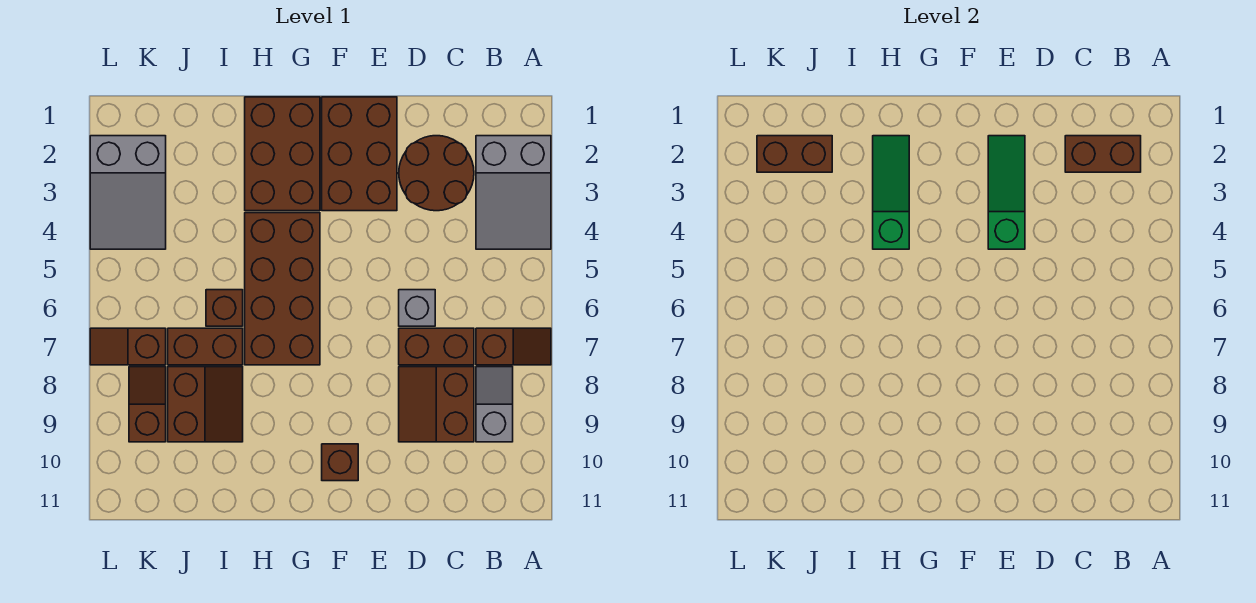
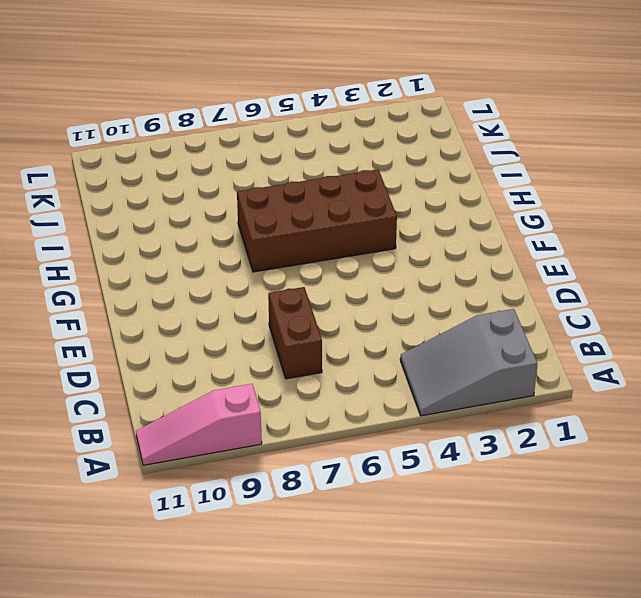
pink 1x3 slope [136,384,262,465] -> none
none -> brown 1x2 slope [476,328,551,365]
none -> grey 1x2 slope [476,367,513,442]
none -> brown 2x2 round brick [399,136,474,211]

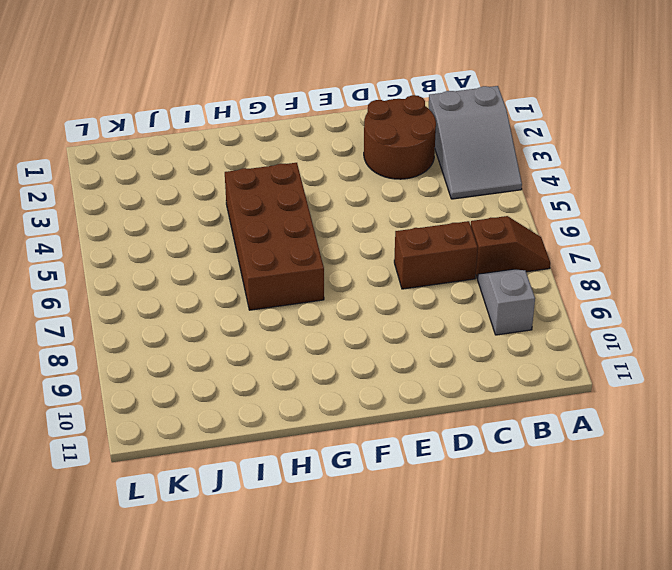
none -> brown 2x2 slope [399,367,474,442]
none -> grey 1x1 brick [399,290,435,326]
none -> brown 2x3 brick [322,97,397,211]

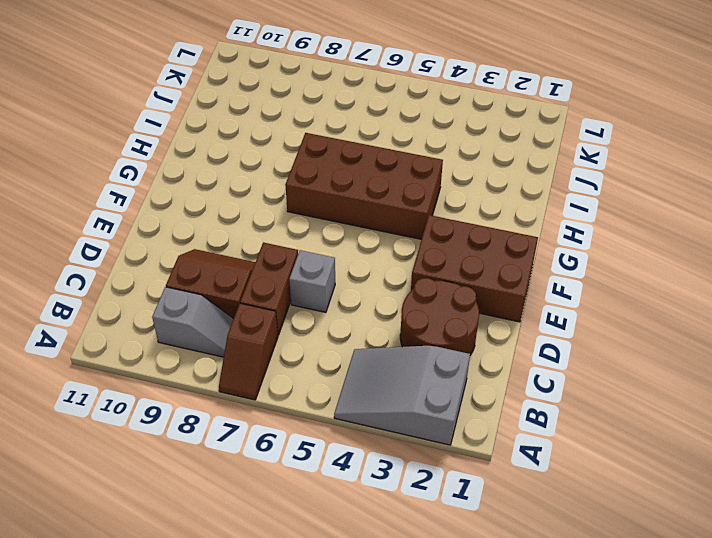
none -> brown 1x1 brick [322,444,358,481]
none -> brown 2x3 brick [245,97,320,211]
none -> brown 1x1 brick [206,290,243,326]

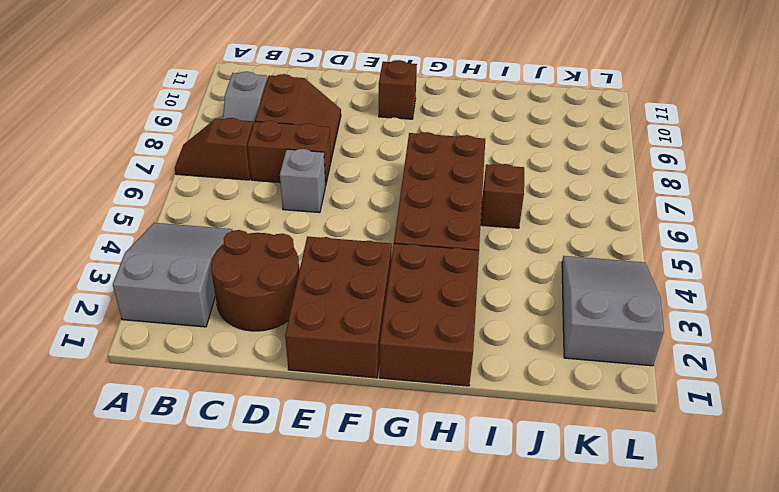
none -> brown 1x2 brick [168,328,243,365]
none -> brown 2x2 slope [168,367,243,442]
none -> brown 1x2 slope [90,328,166,365]

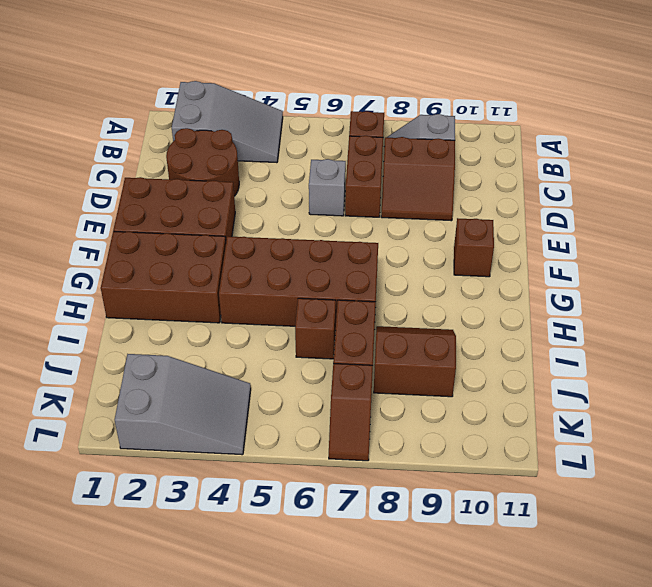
none -> brown 1x2 slope [129,367,166,442]
none -> brown 1x2 brick [1065,136,1141,172]
none -> green 1x3 slope [988,136,1025,249]

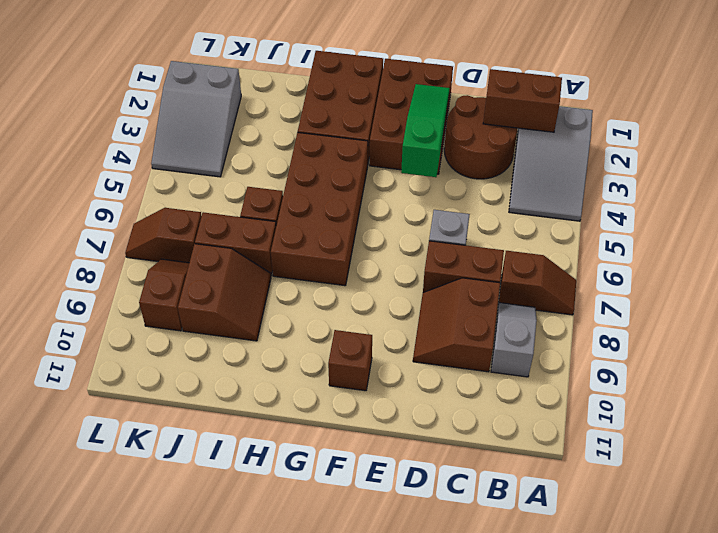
none -> green 1x3 slope [873,136,909,249]
none -> brown 1x2 brick [757,136,832,172]

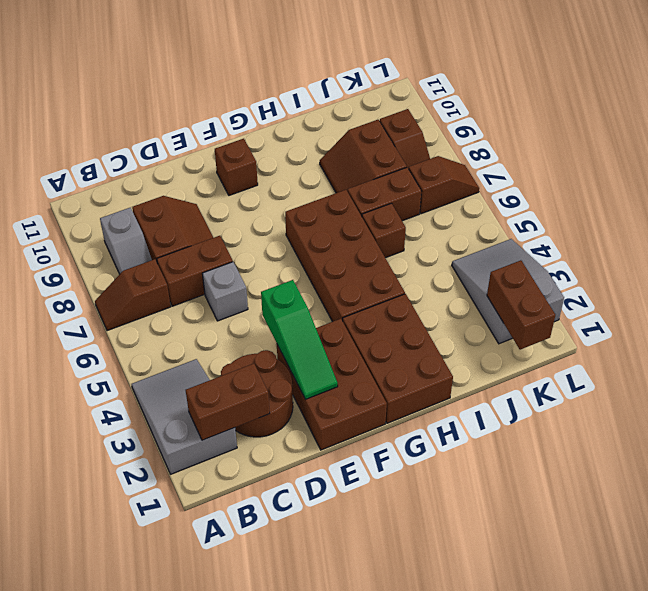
brown 1x2 brick [487,260,555,350] -> brown 1x2 brick turned to [757,136,832,172]
none -> green 1x3 slope [873,136,909,249]

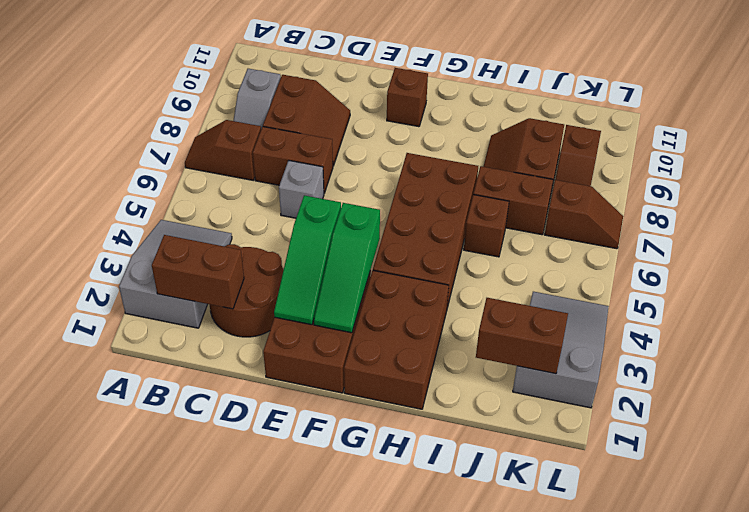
green 1x3 slope [314,203,380,333] -> green 1x3 slope moved to [873,136,909,249]

